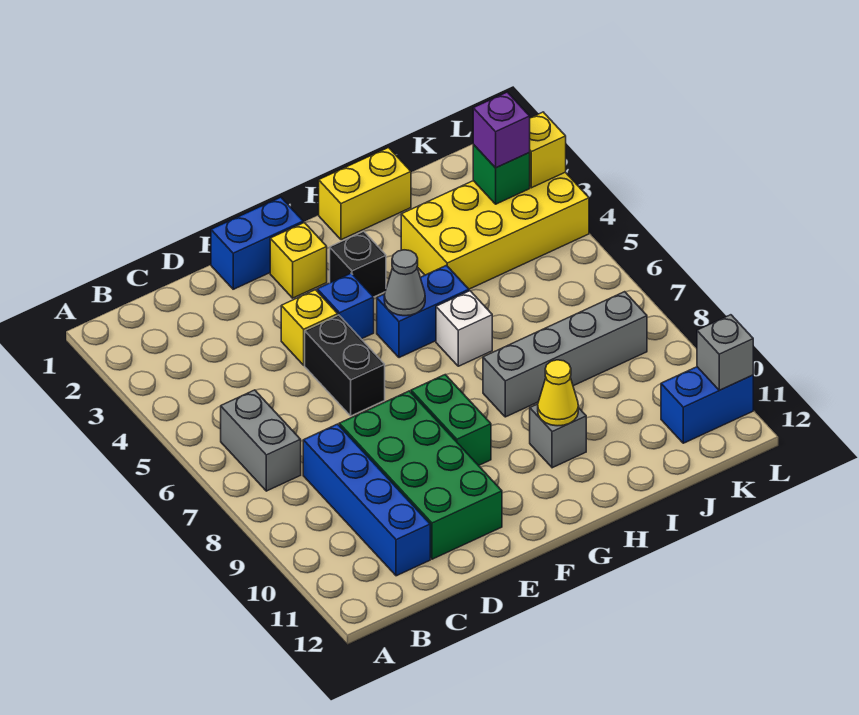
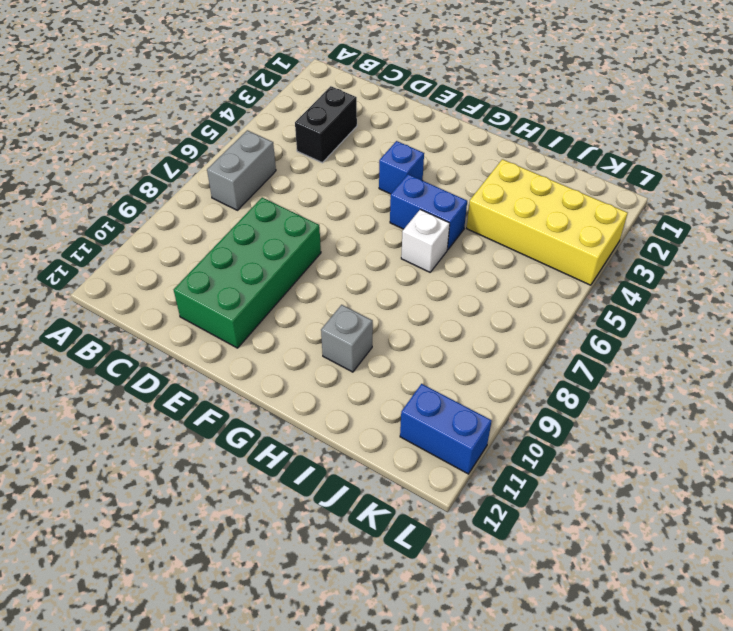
black 1x2 brick [295,86,357,163] -> black 1x2 brick moved to [305,315,385,416]
none -> blue 1x4 brick [303,424,430,576]
none -> blue 1x2 brick [211,197,303,289]
none -> yellow 1x1 brick [281,290,338,365]

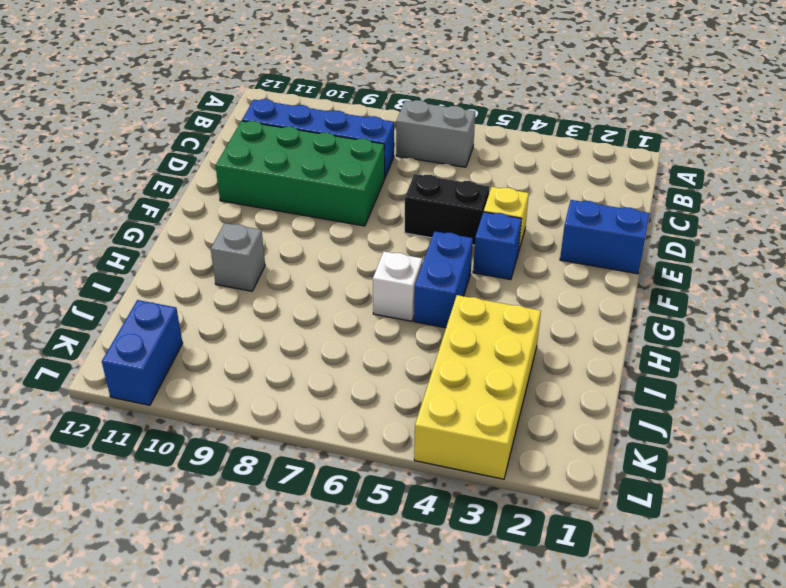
blue 1x2 brick [560,200,650,274] -> blue 1x2 brick turned to [211,197,303,289]
none -> yellow 1x1 brick [270,223,327,298]
none -> green 1x2 brick [411,375,491,466]
none -> black 1x1 brick [330,231,386,297]

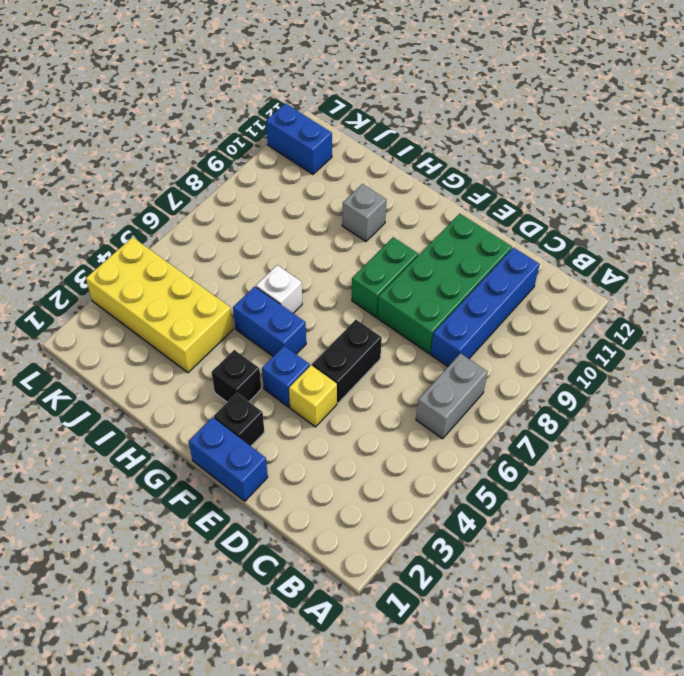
black 1x1 brick [214,393,264,446] -> yellow 1x1 brick [270,223,327,298]
none -> yellow 1x2 brick [319,148,411,240]
none -> grey 1x4 brick [483,292,647,417]
none -> grey 1x1 cone [384,250,425,316]

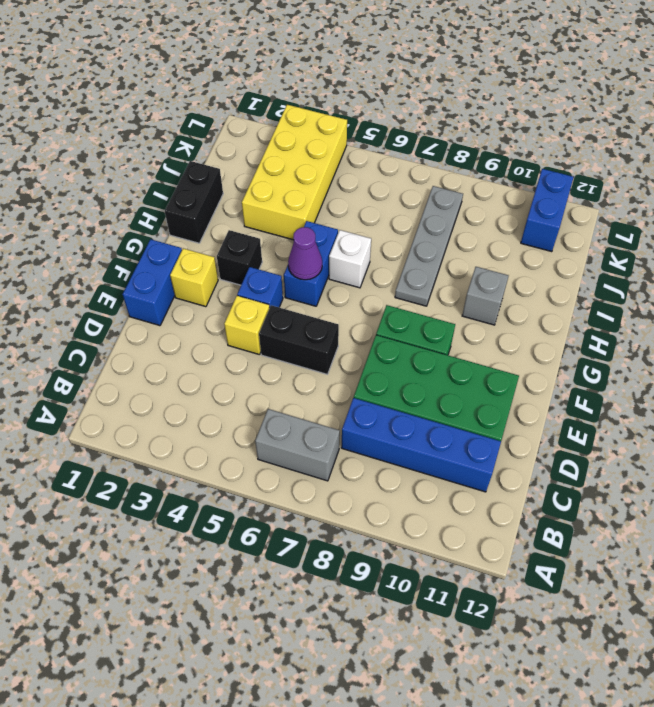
purple 1x1 cone [288,227,322,280] -> grey 1x1 cone [384,250,425,316]
black 1x2 brick [165,161,223,243] -> yellow 1x2 brick [319,148,411,240]
grey 1x4 plate [395,186,463,306] -> grey 1x4 brick [483,292,647,417]
none -> yellow 1x1 cone [538,360,578,426]
none -> green 1x1 brick [473,144,530,204]
none -> yellow 1x1 brick [530,112,566,188]

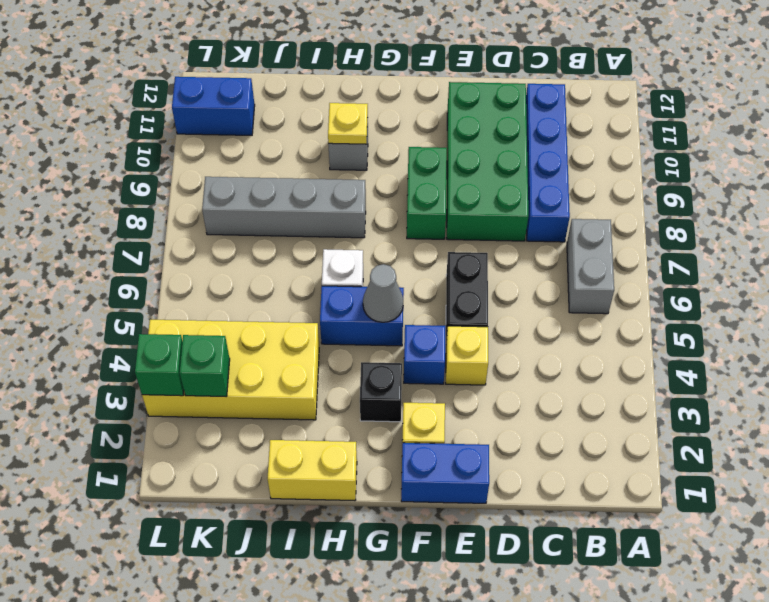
yellow 1x1 plate [328,103,368,144] -> yellow 1x1 cone [538,360,578,426]
green 1x1 brick [135,334,184,396] -> yellow 1x1 brick [530,112,566,188]
none -> grey 1x1 brick [697,315,753,390]
none -> purple 1x1 brick [473,92,530,168]

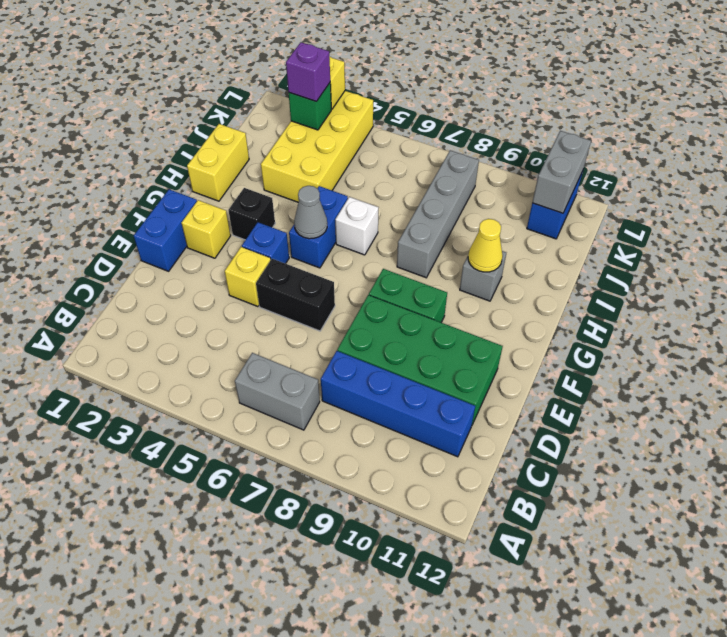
grey 1x2 brick [532,131,591,213] -> grey 1x1 brick [697,315,753,390]

